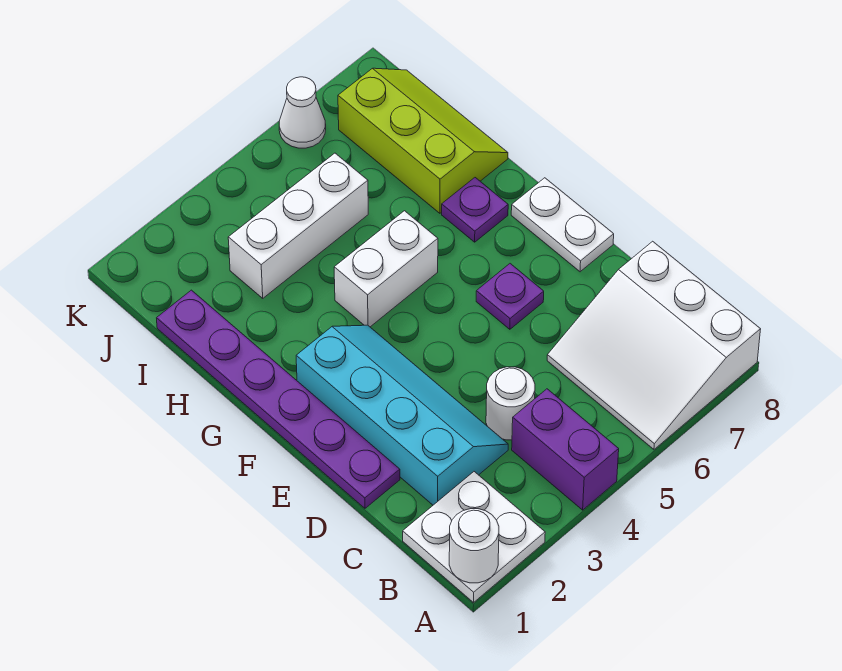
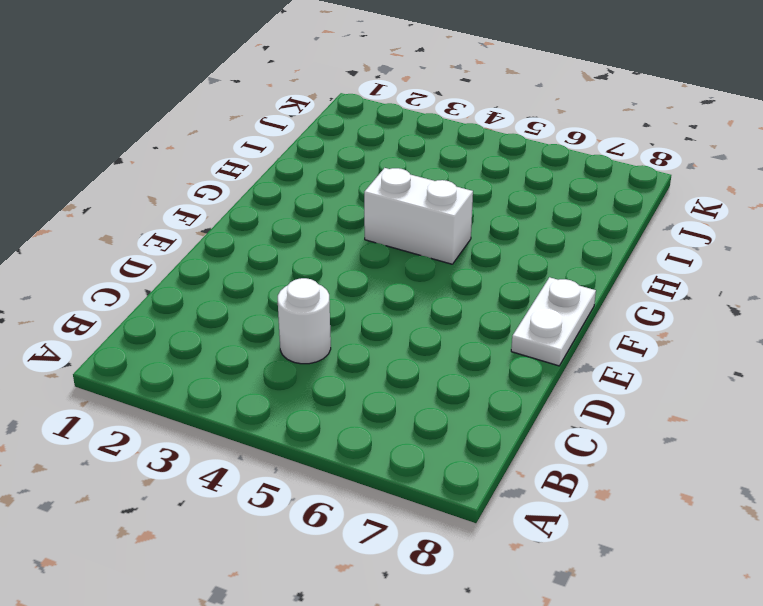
none -> white 2x2 plate [403,472,545,603]
none -> purple 1x2 brick [512,389,619,510]
none -> white 3x3 slope [547,241,761,449]

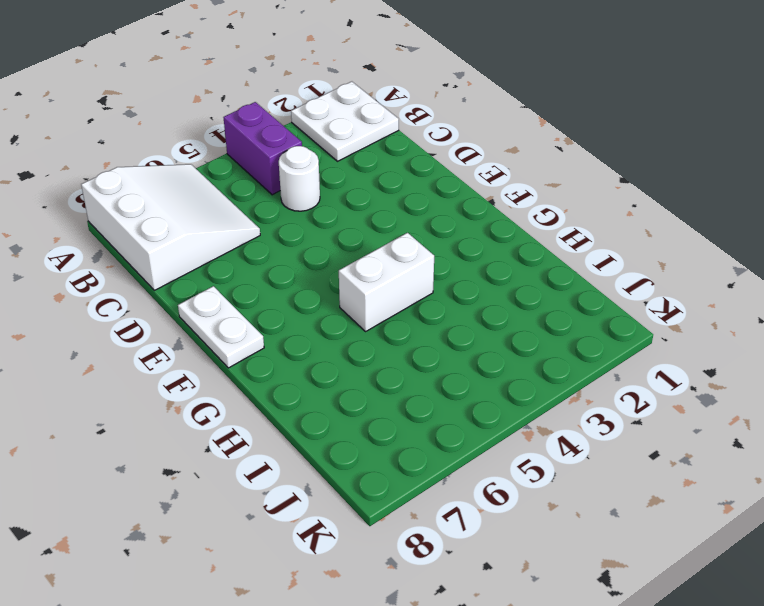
none -> cyan 2x4 slope [296,325,508,505]
none -> purple 1x6 plate [157,290,400,508]
none -> purple 1x1 plate [476,264,544,329]

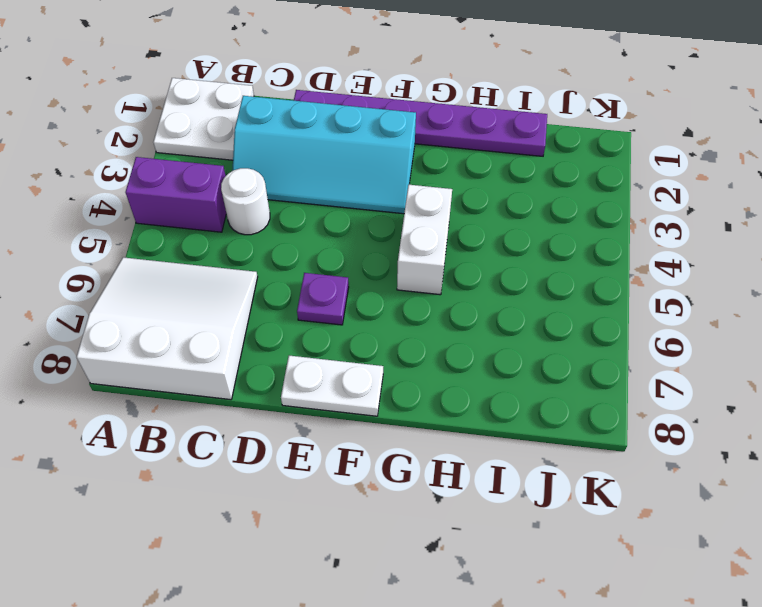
none -> purple 1x1 plate [442,178,508,242]
none -> lime 2x3 slope [338,68,508,213]
none -> white 1x3 brick [228,153,368,298]

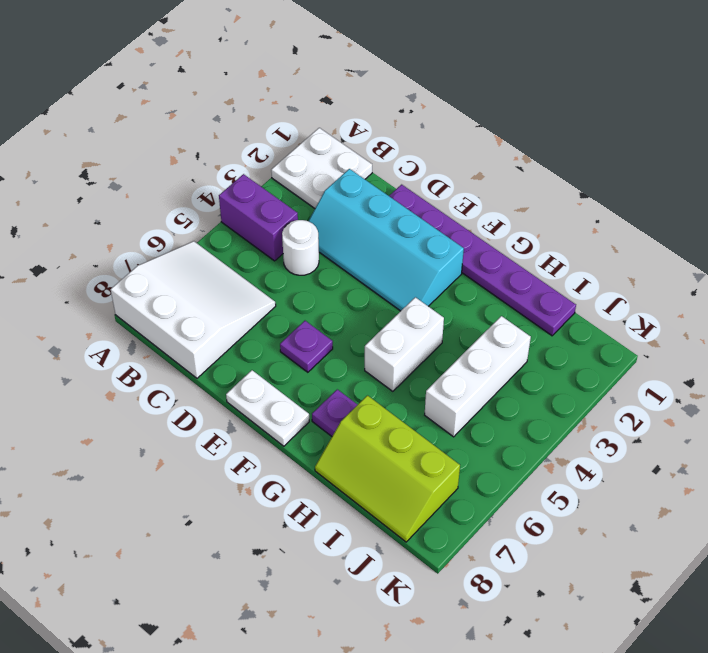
none -> white 1x1 cone [279,77,326,148]
none -> white 1x1 round brick [449,509,499,583]

